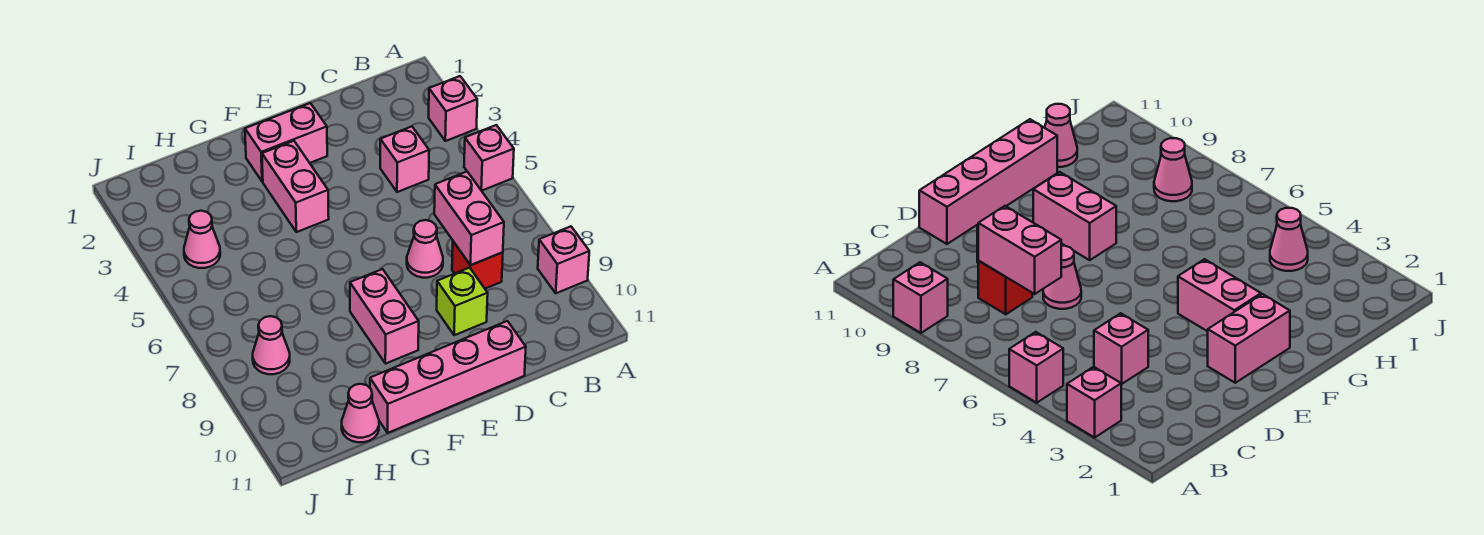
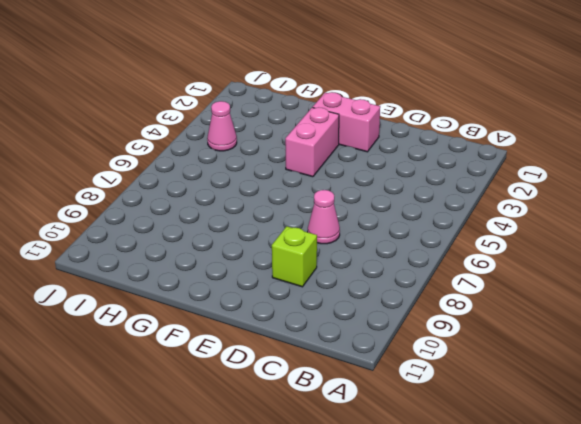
none -> pink 1x1 brick [429,76,477,141]
none -> pink 1x1 brick [464,125,514,191]
none -> pink 1x1 brick [538,226,589,293]

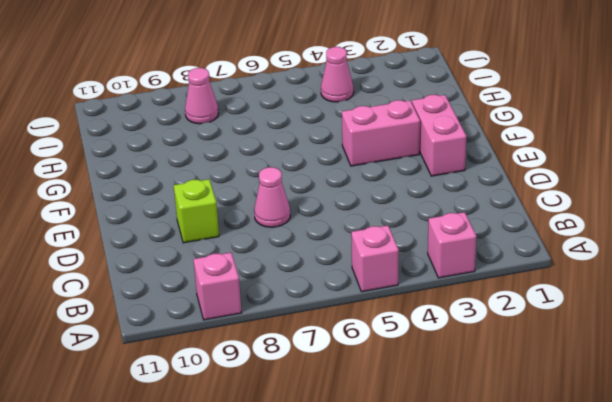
none -> pink 1x1 brick [380,127,429,192]
none -> red 1x1 brick [452,242,503,289]
none -> pink 1x4 brick [370,321,526,433]

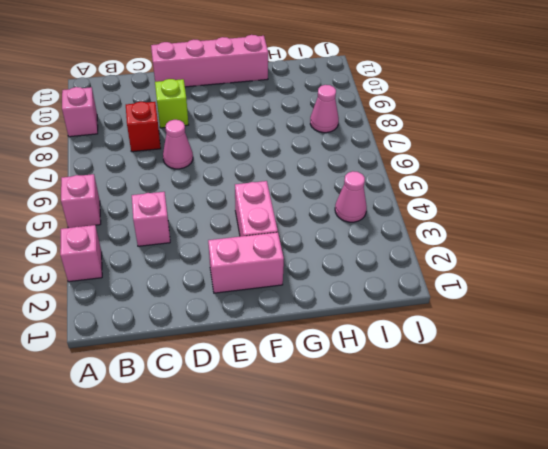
none -> pink 1x2 brick [350,269,419,364]
none -> pink 1x1 cone [342,384,379,442]
none -> pink 1x2 brick [434,172,504,265]

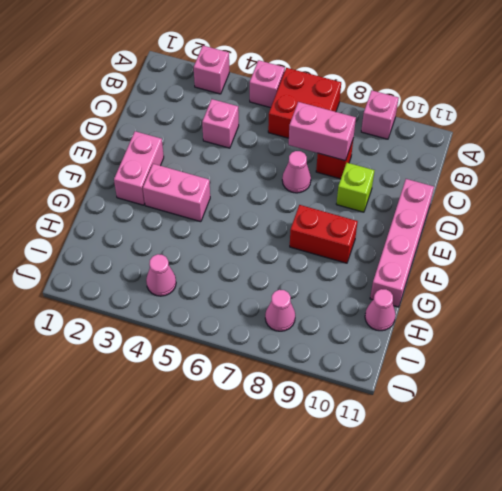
red 2x2 brick [268,68,341,138] -> none
red 1x2 brick [290,205,358,263] -> pink 1x2 brick [350,269,419,364]

